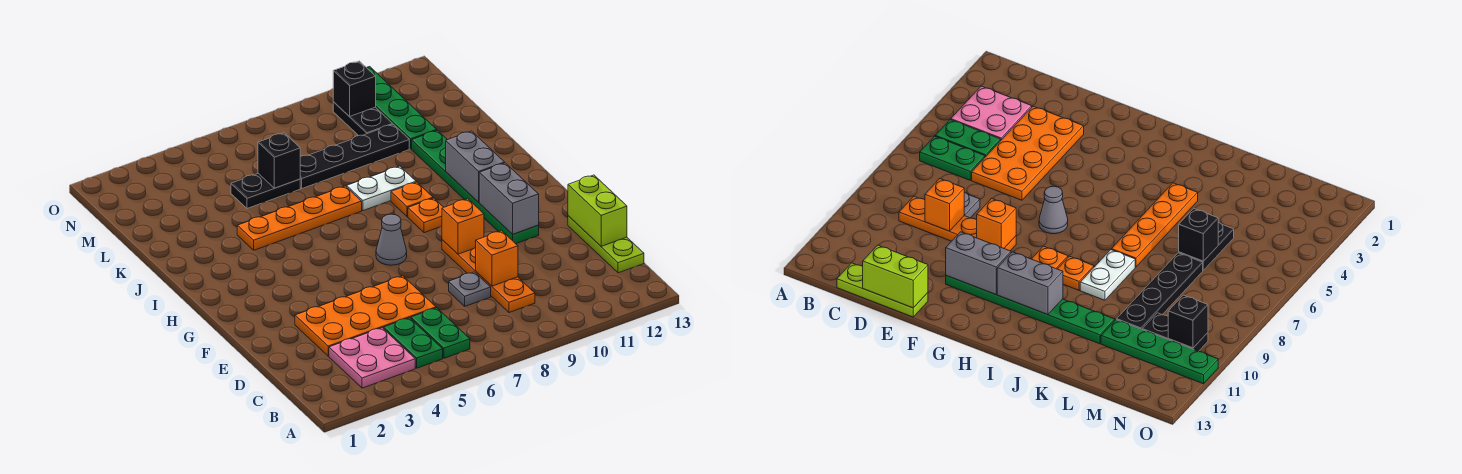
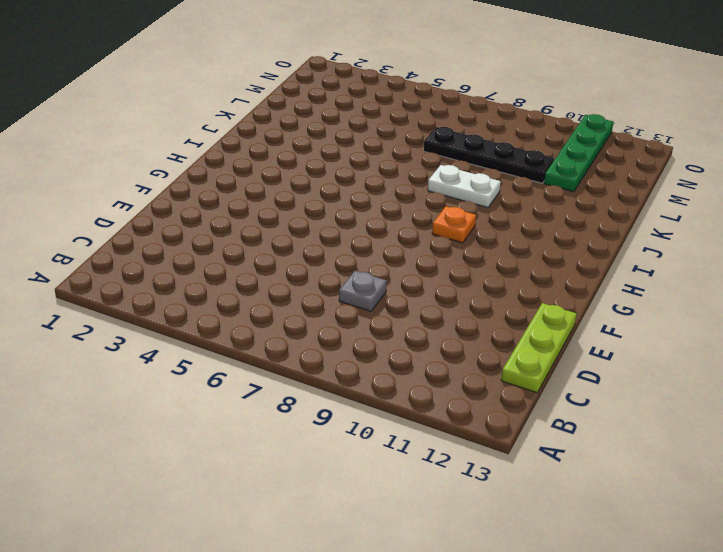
none -> pink 2x2 plate [329,328,415,388]
none -> green 1x2 plate [384,318,443,368]
none -> green 1x2 plate [411,308,470,358]

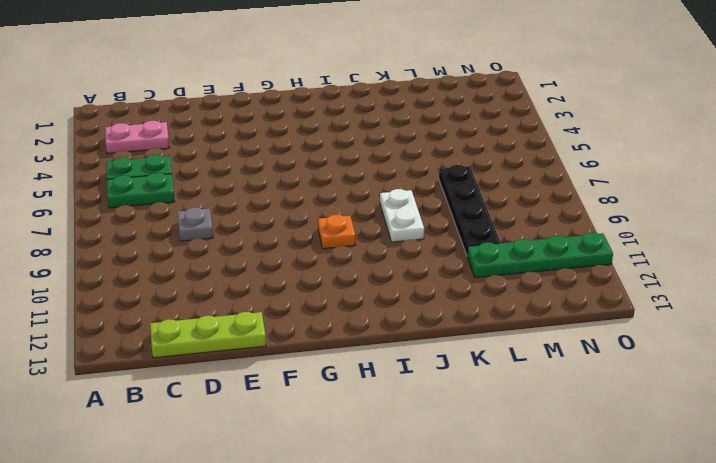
pink 1x2 plate [105,121,169,154] -> pink 2x2 plate [329,328,415,388]
none -> orange 1x4 plate [442,240,535,313]
none -> orange 2x4 plate [295,276,436,356]
none -> green 1x6 plate [412,130,539,244]

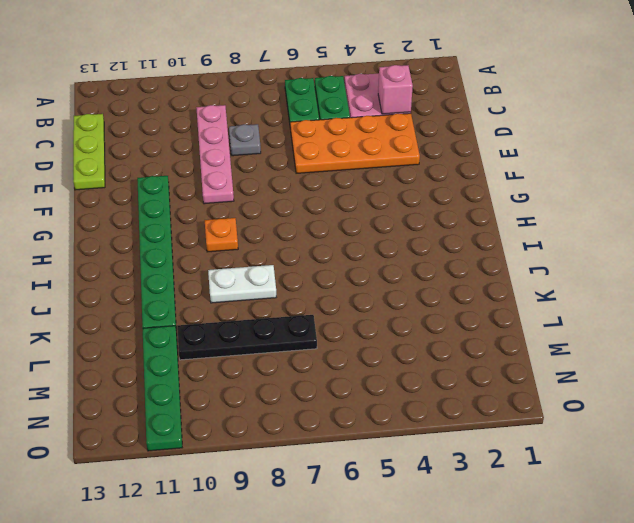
pink 1x1 brick [378,65,413,114] -> none
pink 1x4 plate [196,105,234,204] -> orange 1x4 plate [442,240,535,313]
none -> grey 1x1 cone [376,214,407,265]
none -> orange 1x1 plate [391,182,433,217]
none -> orange 1x4 plate [237,186,362,250]

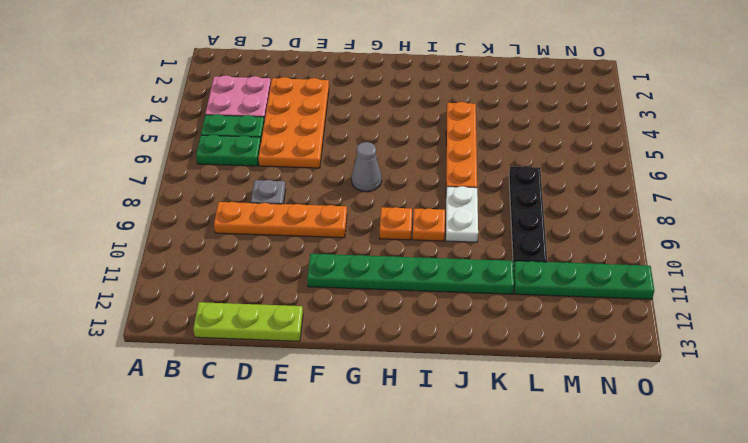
none -> black 1x2 plate [231,173,300,208]
none -> black 1x2 plate [333,102,392,136]
none -> orange 1x1 brick [476,231,518,286]

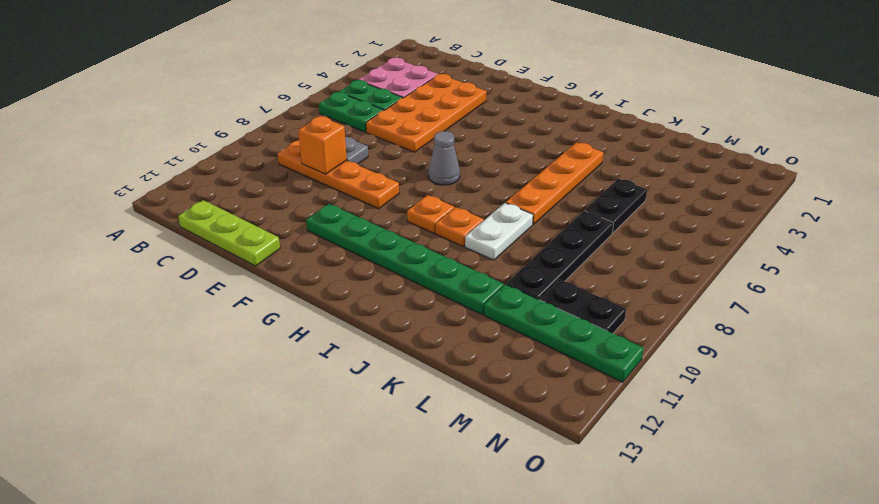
none -> lime 1x2 brick [568,175,627,246]
none -> orange 1x1 brick [442,199,484,254]
none -> grey 1x2 brick [479,163,539,234]

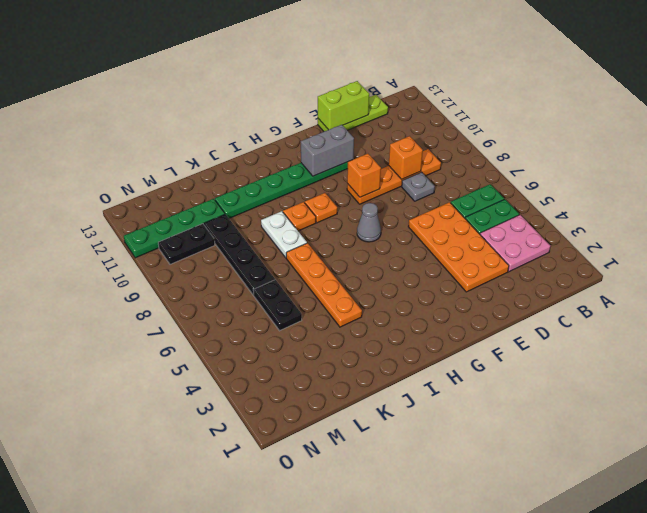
none -> grey 1x2 brick [446,131,505,202]
none -> black 1x1 brick [258,133,300,188]
none -> black 1x1 brick [333,61,376,117]

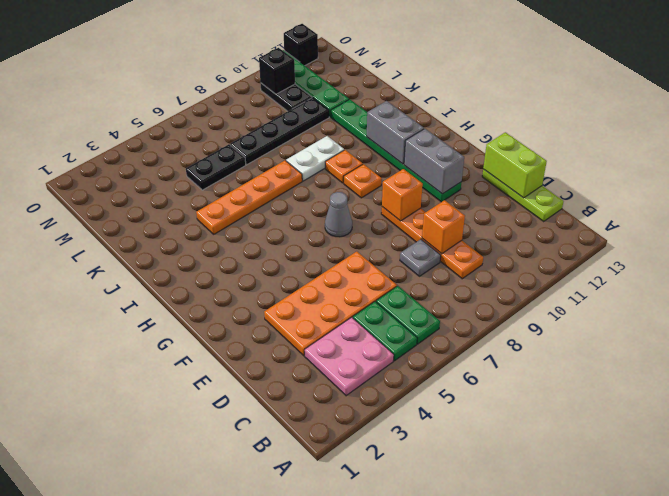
black 1x1 brick [284,24,318,66] -> black 1x1 brick moved to [258,133,300,188]

